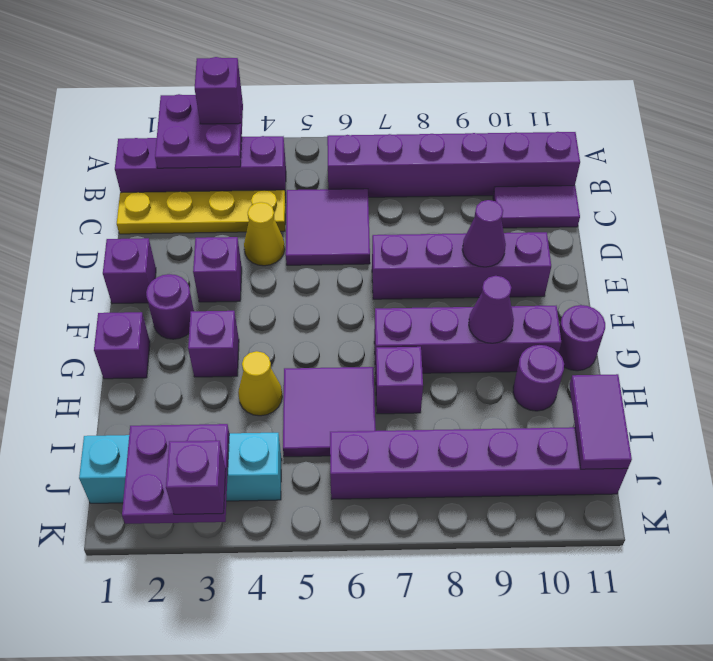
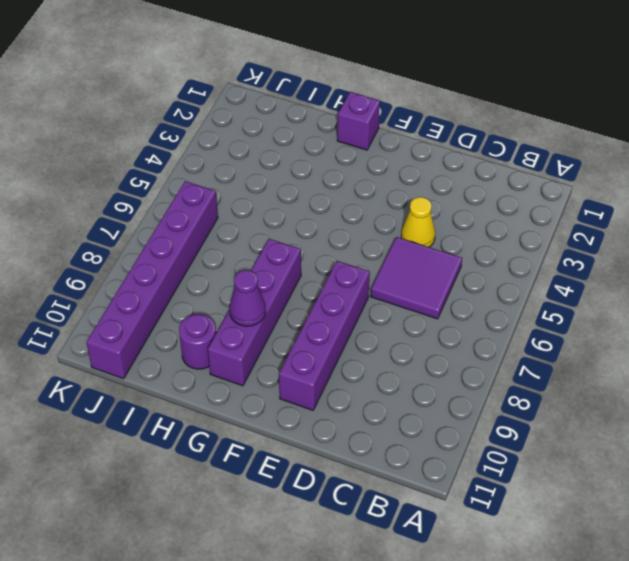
none -> purple 1x4 brick [115,136,286,197]
none -> purple 1x6 brick [327,132,580,197]
none -> yellow 1x4 plate [117,190,286,234]

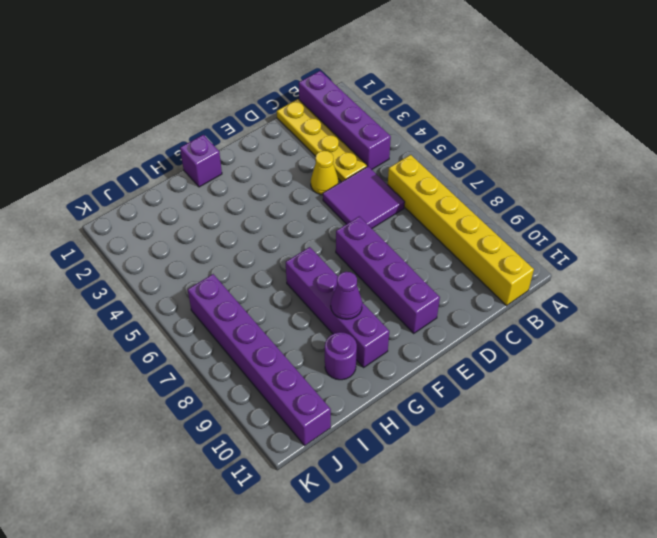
yellow 1x6 brick [388,155,534,306] -> purple 1x6 brick [327,132,580,197]
none -> purple 1x2 tile [493,186,580,228]
none -> purple 1x1 brick [103,238,156,304]
none -> purple 1x1 brick [193,237,242,302]

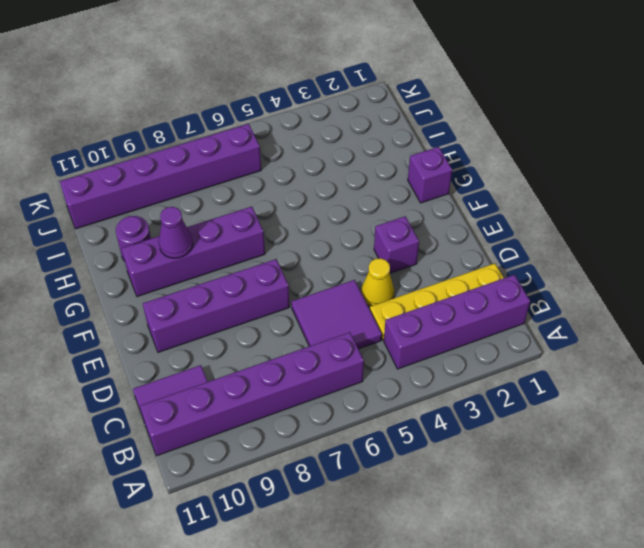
none -> purple 1x1 brick [103,238,156,304]
none -> purple 1x1 round brick [146,274,194,339]
none -> purple 1x1 brick [188,311,239,377]

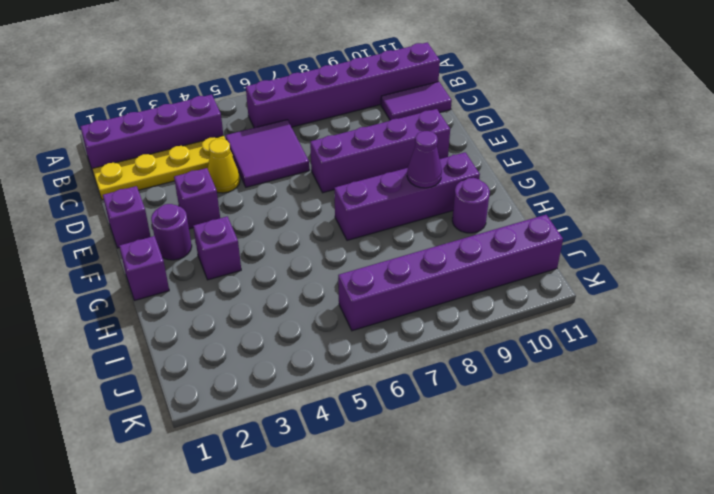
none -> purple 1x1 round brick [559,305,605,371]
none -> yellow 1x1 cone [238,351,282,416]
none -> purple 2x2 tile [283,367,376,457]

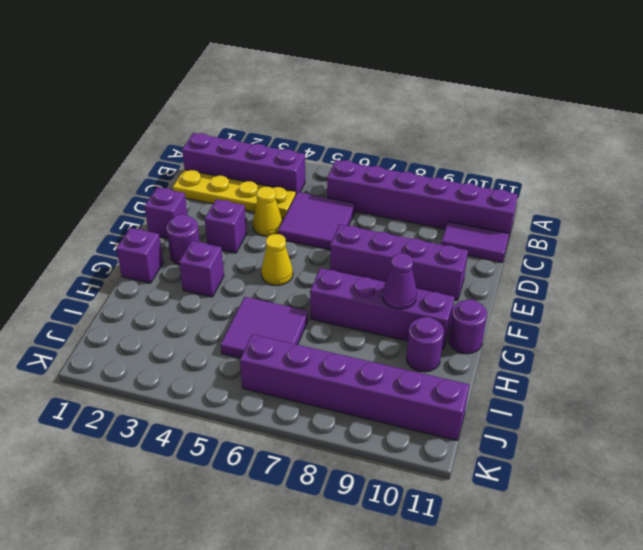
yellow 1x1 cone [261,234,293,285] -> yellow 1x1 cone moved to [238,351,282,416]
none -> purple 1x1 brick [376,347,423,414]
none -> cyan 1x4 brick [79,433,282,503]
none -> purple 2x2 plate [155,94,243,168]

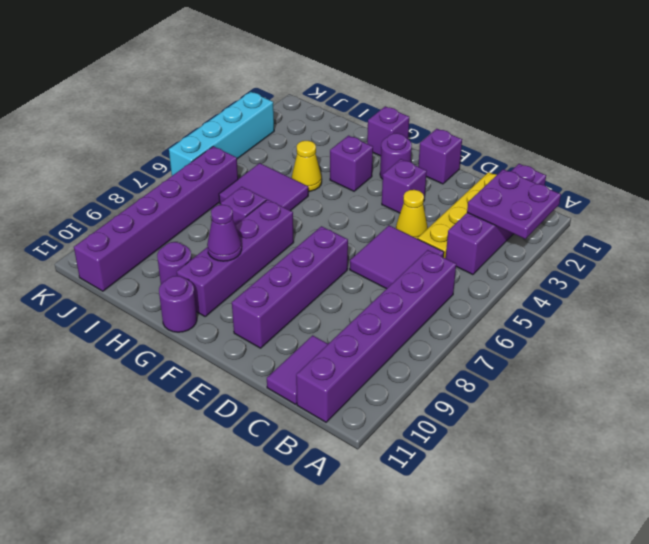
cyan 1x4 brick [169,92,274,176] -> cyan 1x4 brick moved to [79,433,282,503]
none -> purple 1x1 cone [462,200,506,267]
none -> purple 1x2 tile [570,374,632,469]
none -> purple 2x2 plate [122,424,229,524]

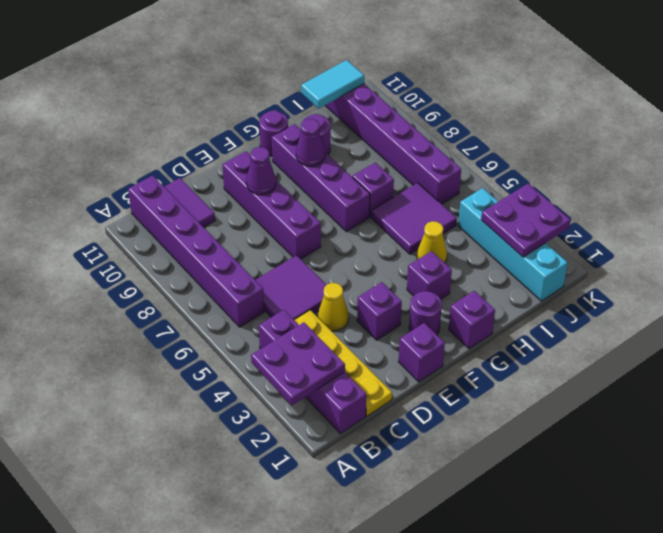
cyan 1x2 tile [301,60,364,109] -> purple 1x2 tile [570,374,632,469]
none -> purple 1x1 brick [195,57,242,124]
none -> purple 1x1 brick [166,441,226,514]

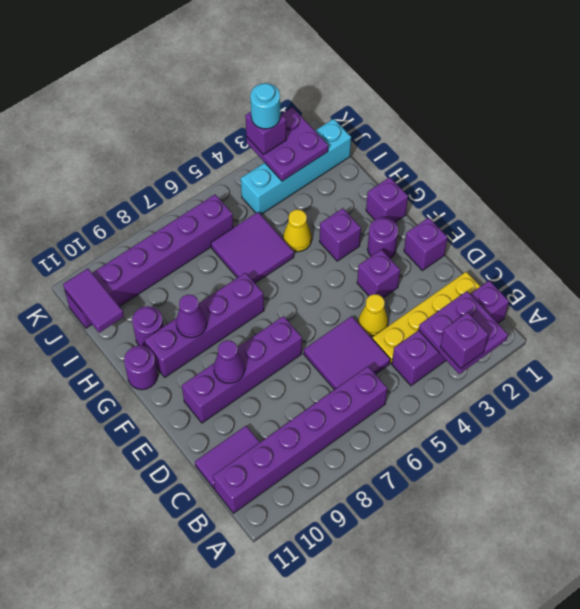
cyan 1x1 round brick [250,83,280,129] -> none
none -> purple 1x1 brick [376,347,423,414]

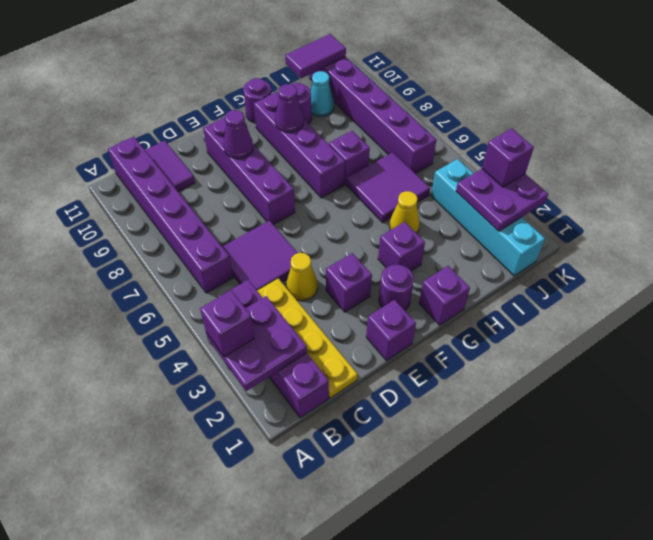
cyan 1x1 cone [311,71,334,116] -> none

